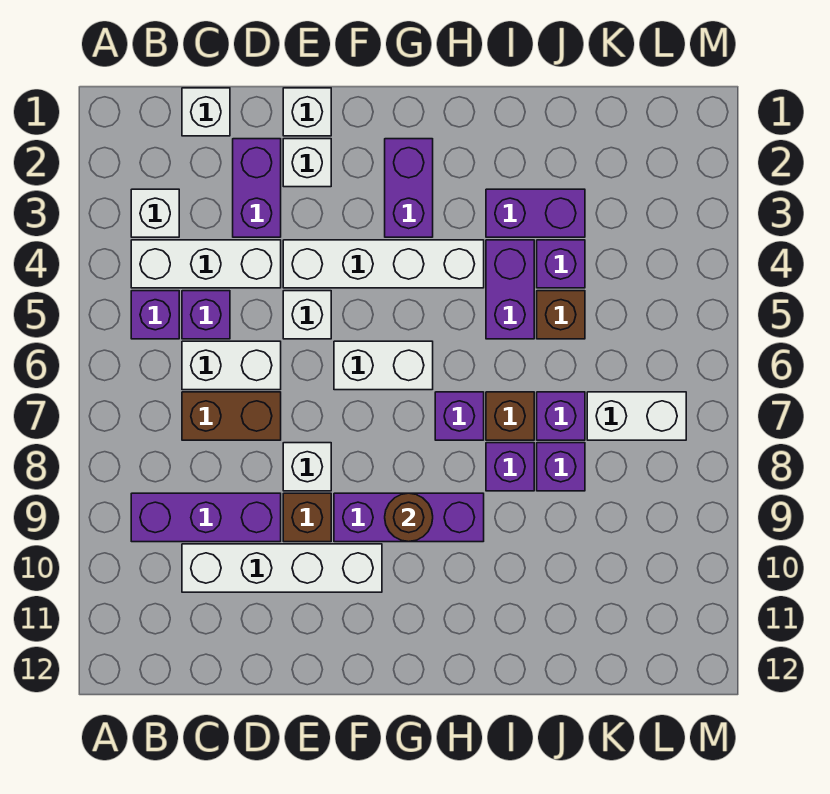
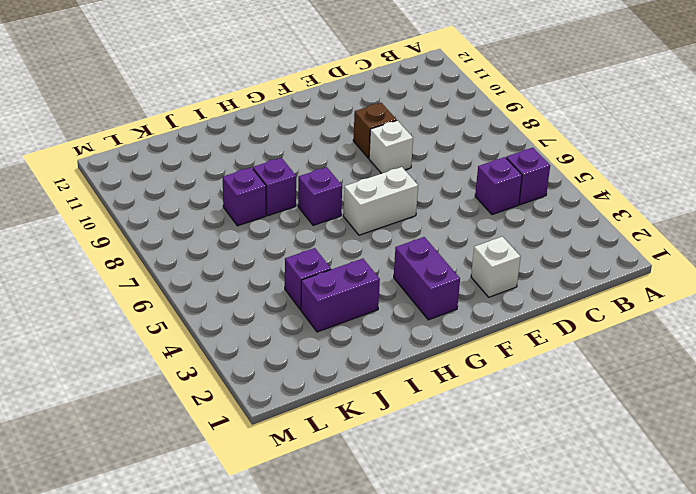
none -> white 1x1 brick [131,189,179,237]
none -> white 1x3 brick [131,240,281,288]
none -> purple 1x3 brick [131,493,281,542]
none -> white 1x1 brick [182,88,230,136]

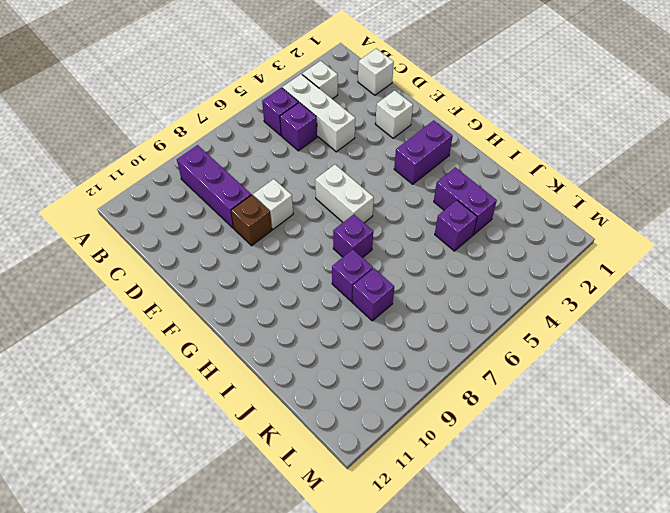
none -> white 1x2 brick [182,341,281,390]
none -> brown 1x2 brick [182,392,281,440]
none -> white 1x4 brick [182,544,382,592]
none -> purple 1x2 brick [233,139,281,237]

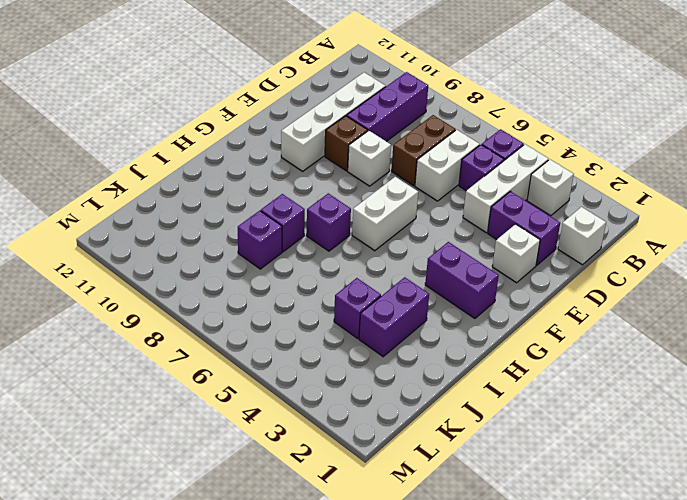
none -> white 1x1 brick [283,88,331,136]
none -> white 1x4 brick [283,240,484,288]
none -> white 1x1 brick [283,291,331,339]
none -> purple 1x3 brick [334,493,484,542]

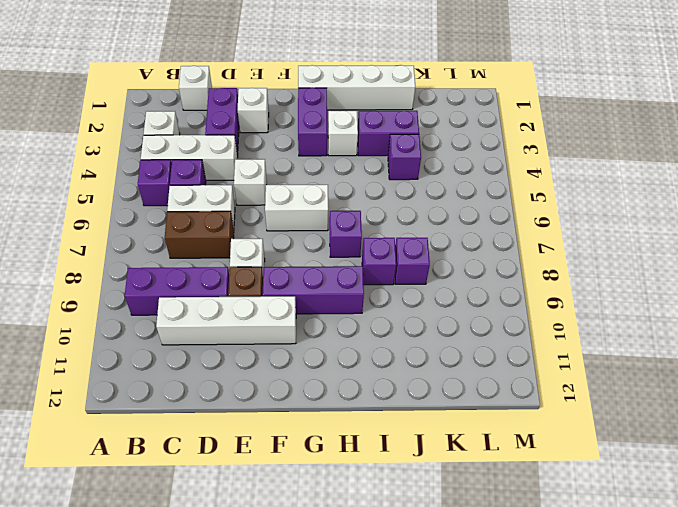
white 1x4 brick [298,65,415,110] -> white 1x4 brick moved to [283,240,484,288]
white 1x1 brick [328,111,358,156] -> white 1x1 brick moved to [283,88,331,136]
none -> purple 1x2 brick [486,240,534,339]
none -> brown 1x1 brick [486,392,534,440]
none -> brown 1x1 brick [537,291,585,339]
none -> purple 1x1 brick [537,392,585,440]

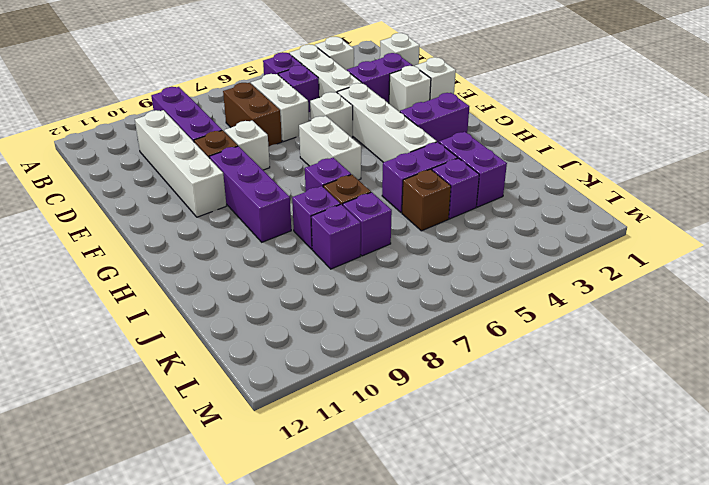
none -> white 1x2 brick [587,392,686,440]
none -> brown 1x1 round brick [385,493,433,542]

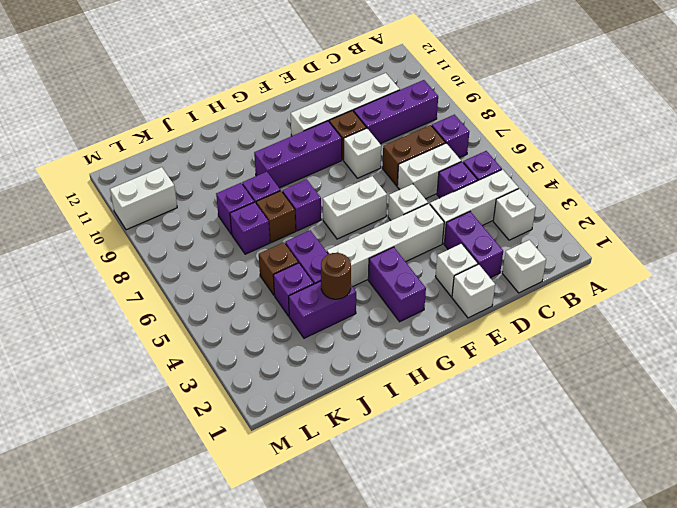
purple 1x1 brick [432,115,469,158] -> none
brown 1x1 round brick [321,253,351,299] -> brown 1x1 round brick moved to [385,493,433,542]
white 1x2 brick [110,167,177,230] -> white 1x2 brick moved to [587,392,686,440]

